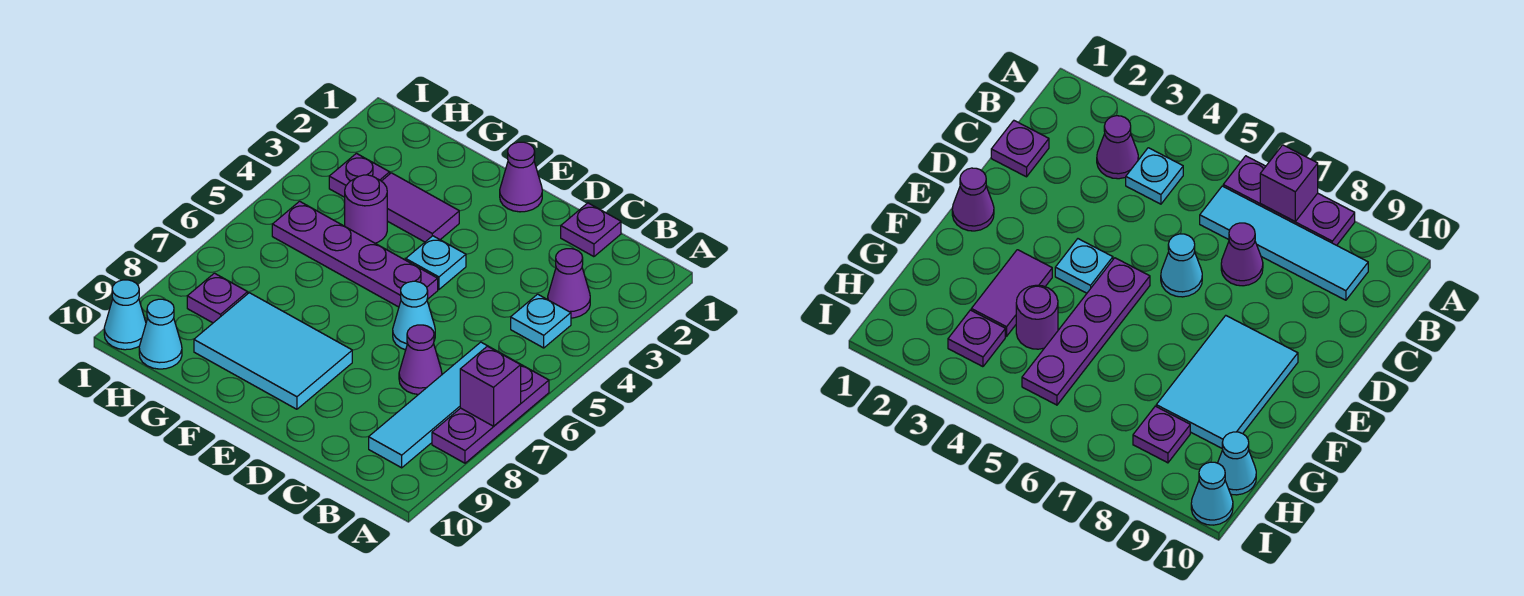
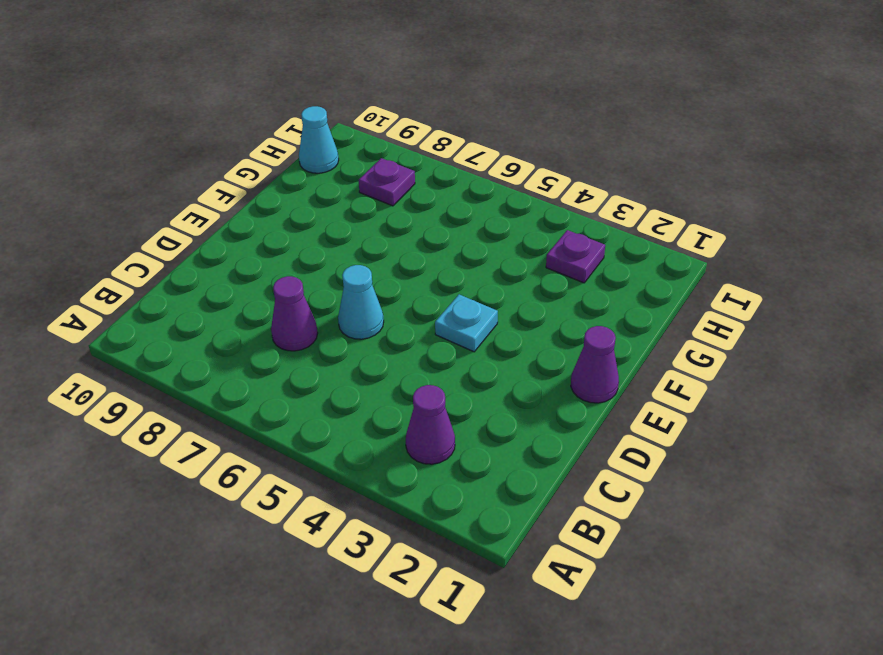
none -> purple 1x3 plate [432,363,549,463]
none -> cyan 1x1 plate [511,294,571,348]
none -> cyan 1x4 tile [369,342,514,468]

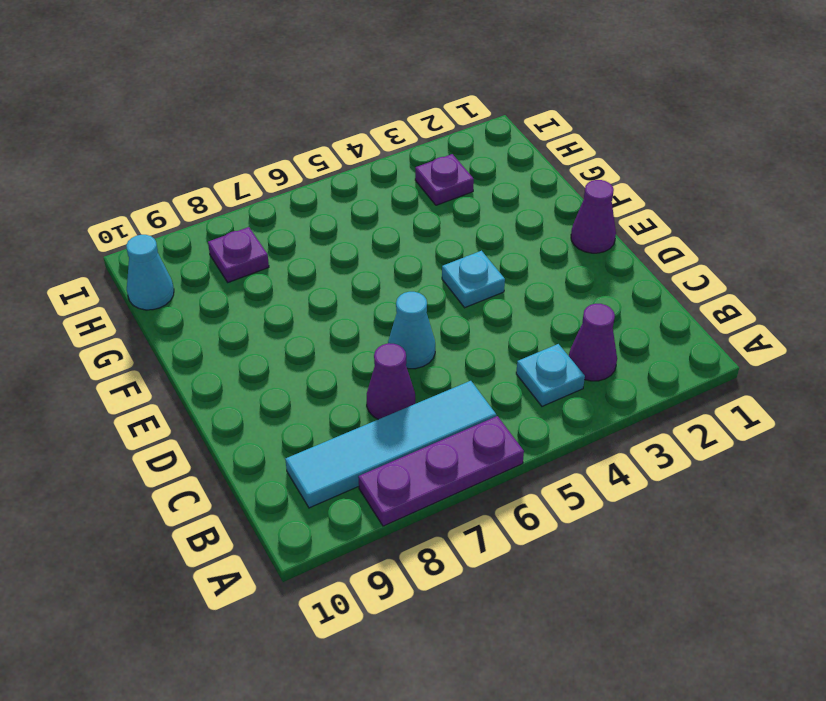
none -> purple 1x1 plate [561,203,621,257]
none -> purple 1x4 plate [272,201,438,307]
none -> cyan 2x3 tile [194,293,352,409]

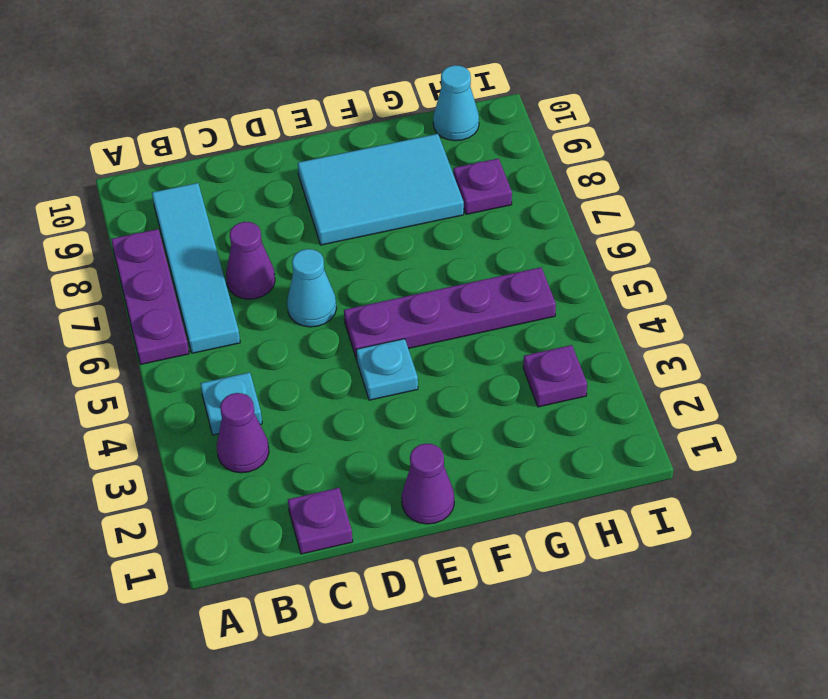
none -> purple 1x2 tile [382,173,459,242]
none -> purple 1x1 round brick [345,175,387,243]
none -> cyan 1x1 cone [104,280,146,350]

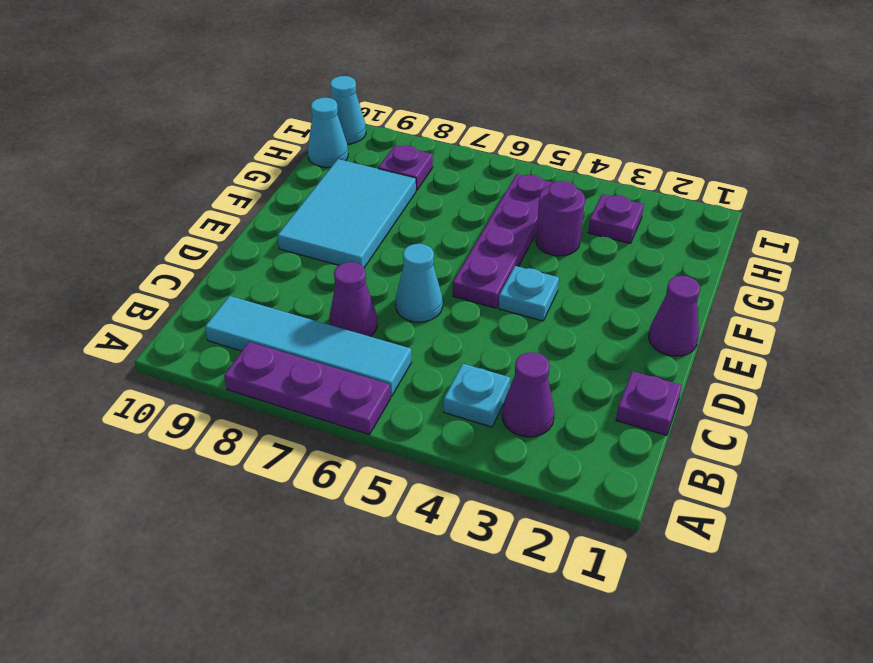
none -> purple 1x2 tile [382,173,459,242]
none -> purple 1x1 brick [460,346,521,426]

